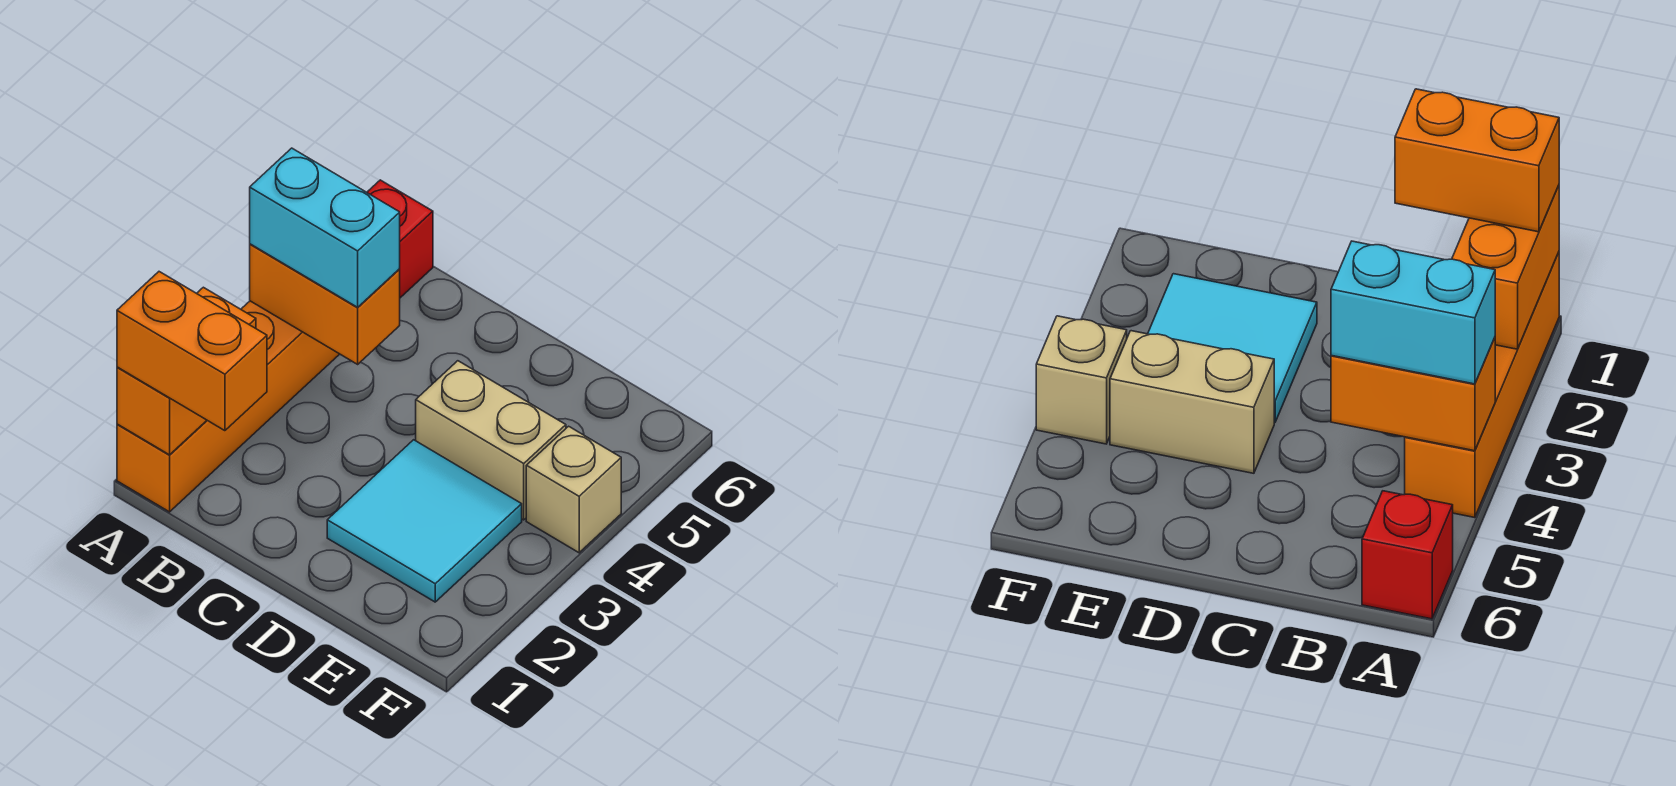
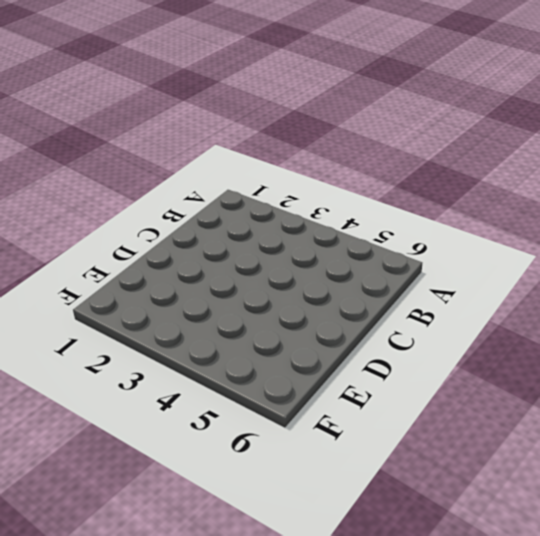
none -> orange 1x4 brick [117,301,339,512]
none -> red 1x1 brick [367,180,433,298]

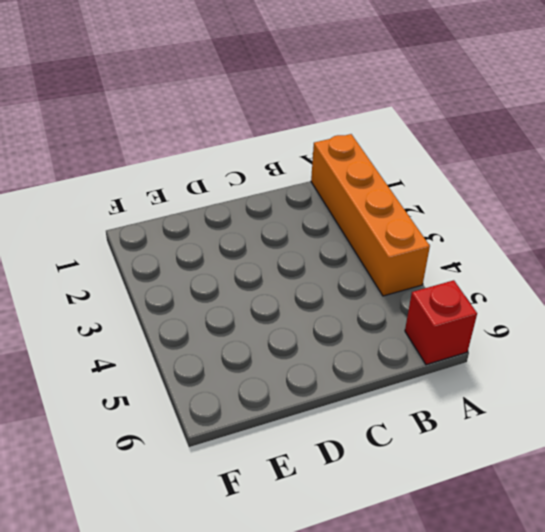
none -> cyan 2x2 tile [327,440,522,602]
none -> tan 1x2 brick [416,361,566,520]

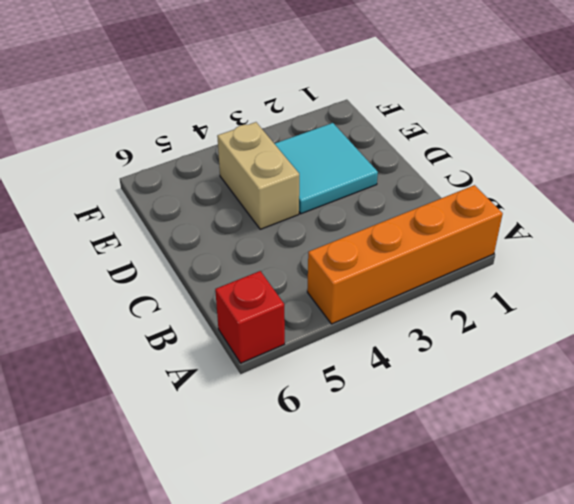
none -> tan 1x1 brick [526,426,621,553]
none -> orange 1x2 brick [117,287,256,455]

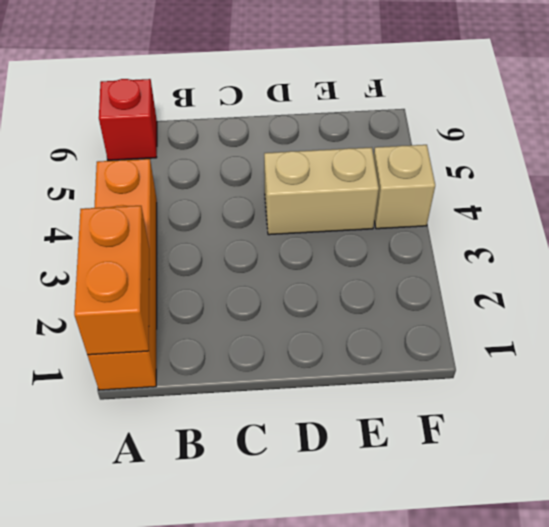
none -> cyan 2x2 tile [327,440,522,602]
none -> orange 1x2 brick [250,244,400,364]

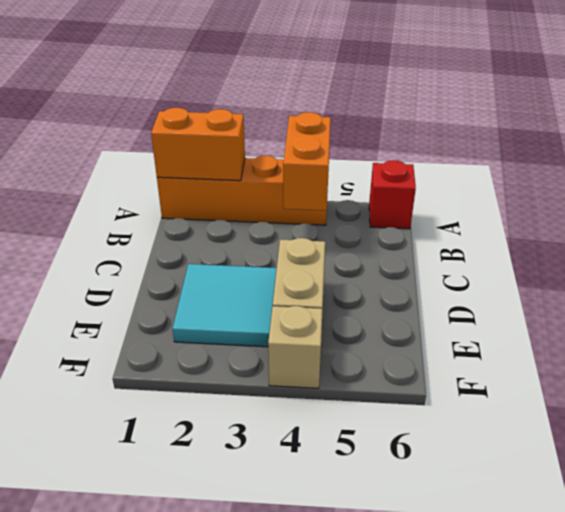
none -> orange 1x2 brick [117,272,267,431]
none -> cyan 1x2 brick [250,148,400,307]

